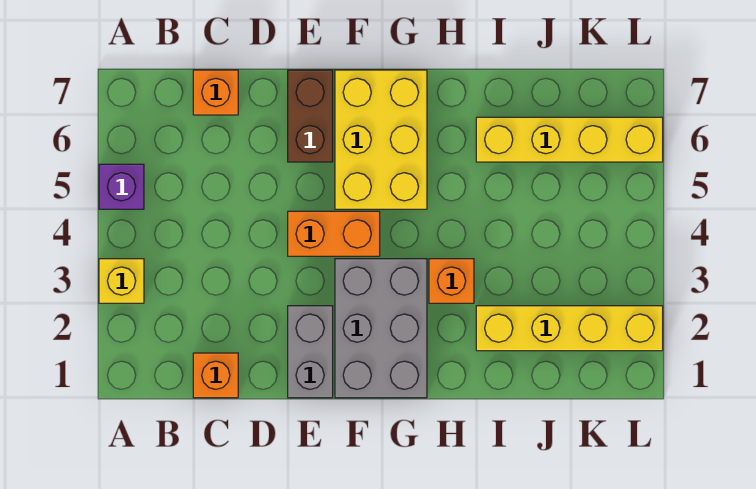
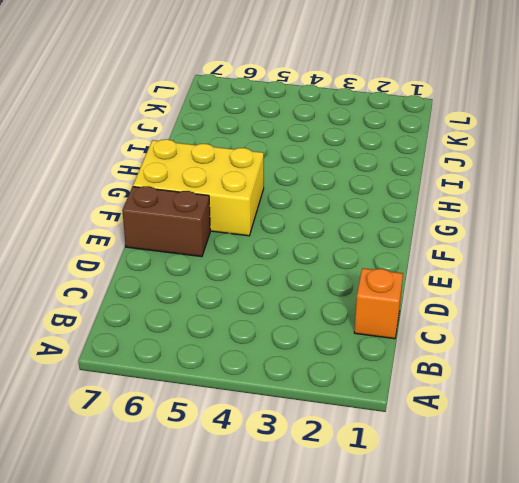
none -> yellow 1x1 brick [99,259,144,303]
none -> purple 1x1 brick [99,164,144,209]
none -> orange 1x1 brick [193,70,238,115]

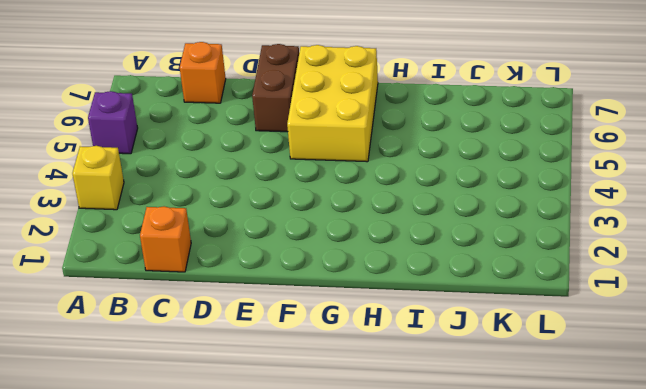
none -> grey 1x2 brick [288,306,333,398]
none -> orange 1x2 brick [288,211,380,256]
none -> grey 2x3 brick [335,259,427,398]

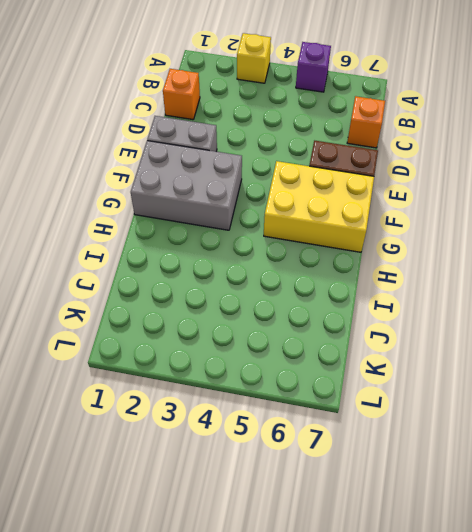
none -> orange 1x2 brick [288,211,380,256]
none -> orange 1x1 brick [429,259,474,303]
none -> yellow 1x4 brick [476,306,663,351]

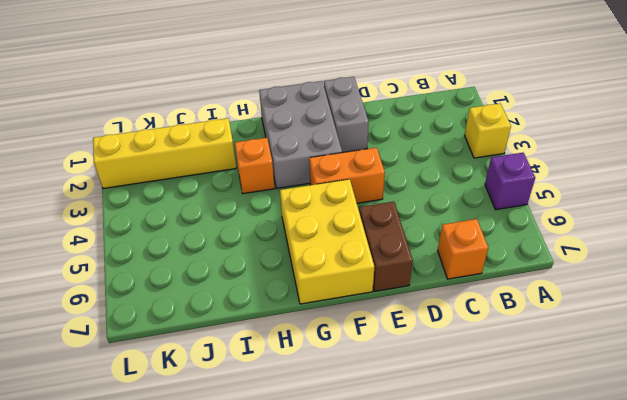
none -> orange 1x1 brick [193,353,238,398]
none -> yellow 1x4 brick [476,117,663,162]

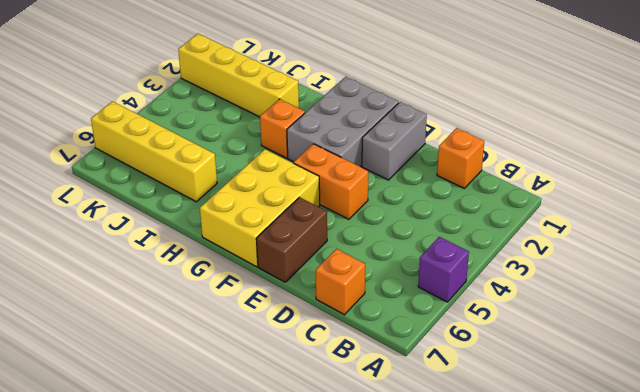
none -> yellow 1x1 brick [99,259,144,303]

